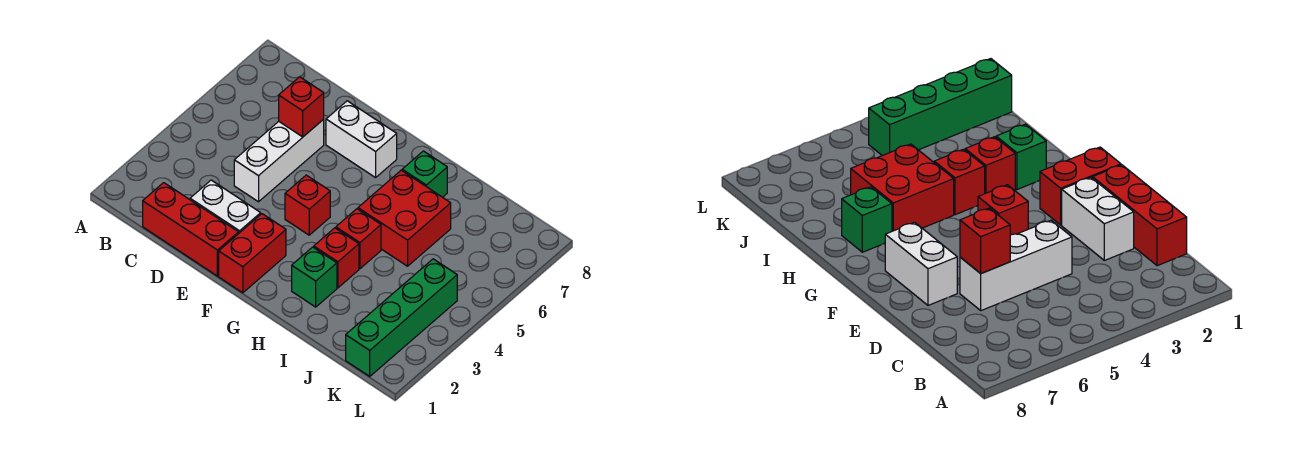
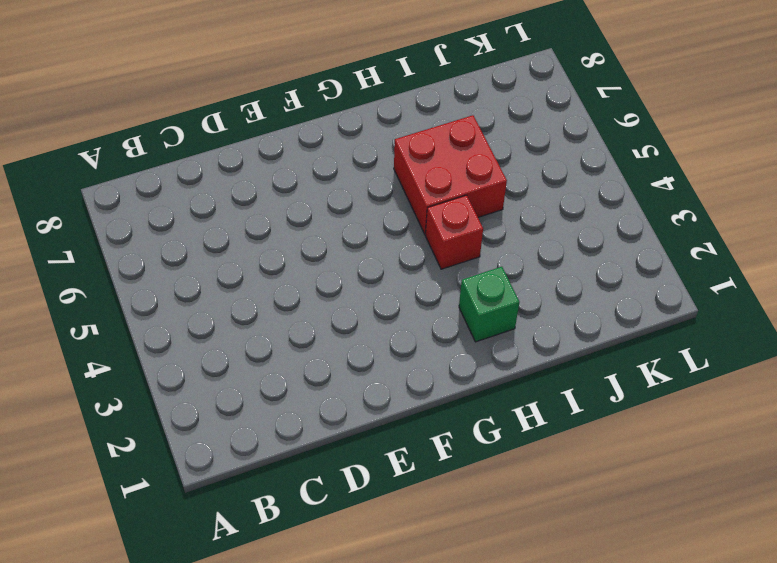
none -> red 1x3 brick [143,183,239,276]
none -> white 1x2 brick [190,180,261,233]
none -> white 1x3 brick [234,119,324,202]

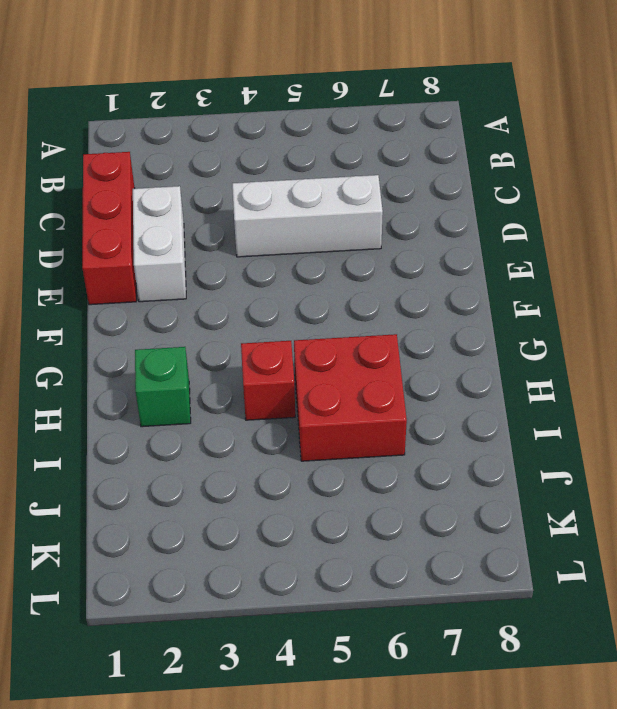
none -> white 1x2 brick [326,101,397,178]
none -> red 1x2 brick [219,214,286,293]
none -> red 1x1 brick [285,175,330,235]

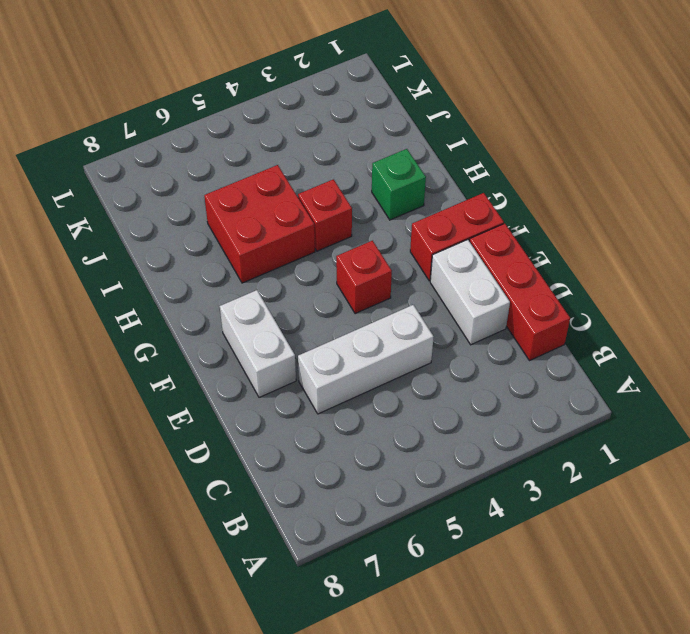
none -> red 1x1 brick [314,228,359,288]
none -> green 1x1 brick [402,151,447,197]
none -> green 1x4 brick [346,259,457,376]

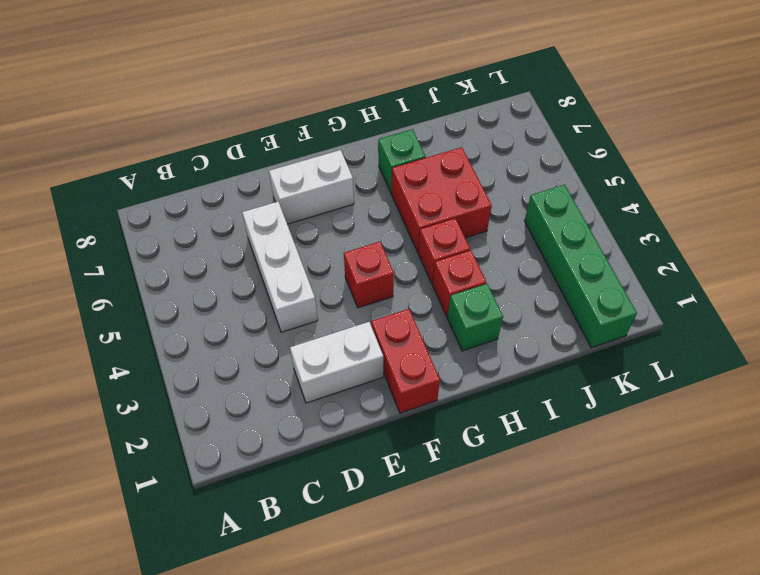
none -> red 1x3 brick [143,183,239,276]
none -> red 1x1 brick [279,77,324,137]

